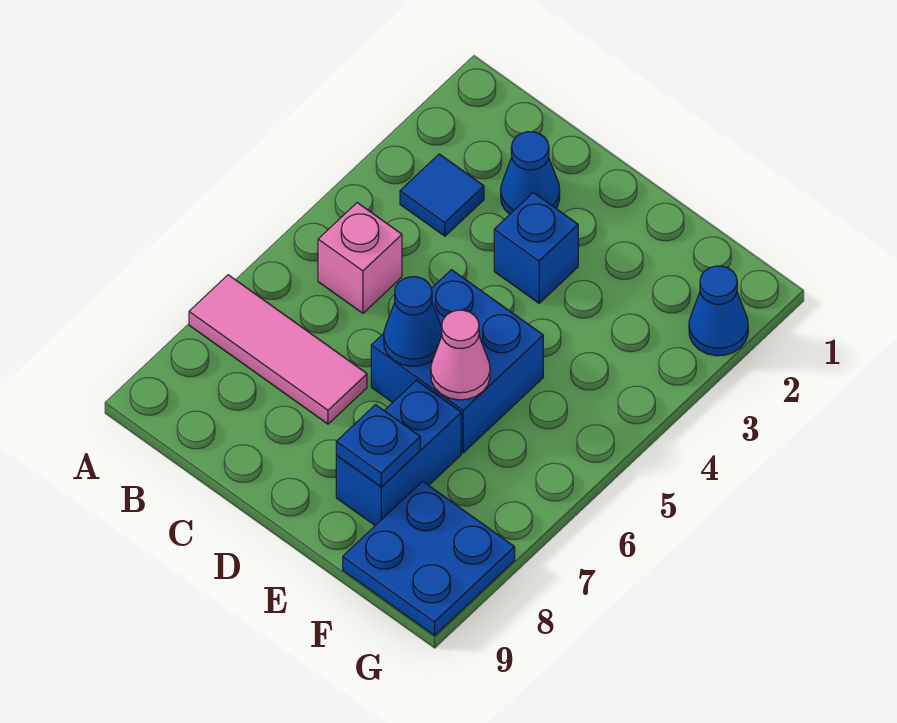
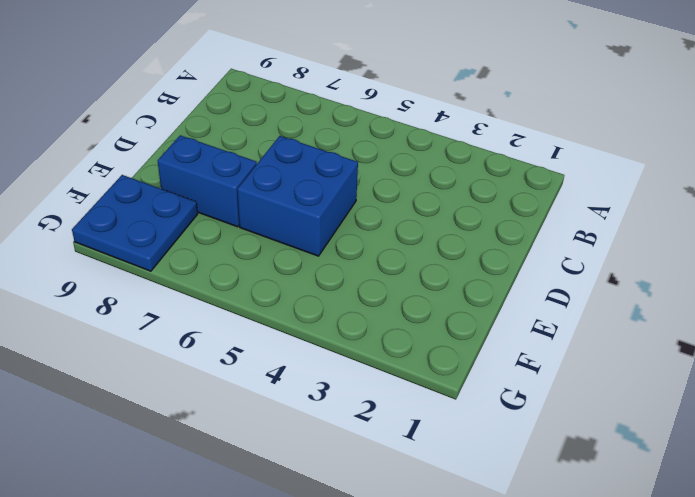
none -> pink 1x3 tile [189,275,367,424]
none -> blue 1x1 tile [400,154,484,236]
none -> pink 1x1 brick [318,203,402,313]

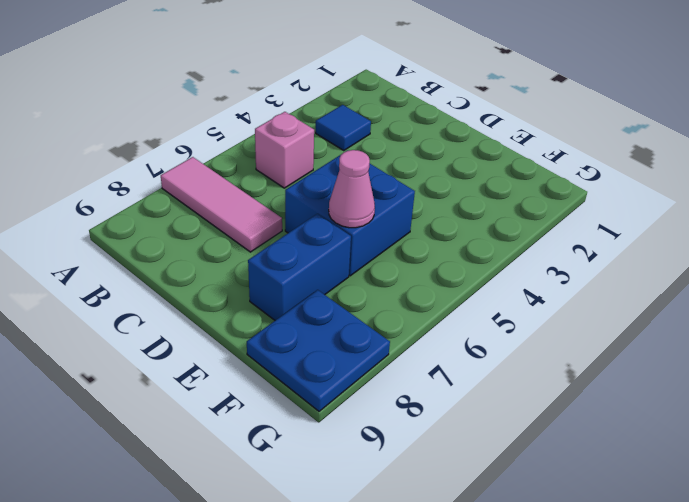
none -> blue 1x1 cone [501,132,560,214]
none -> blue 1x1 brick [494,193,578,303]
none -> blue 1x1 cone [689,266,748,356]

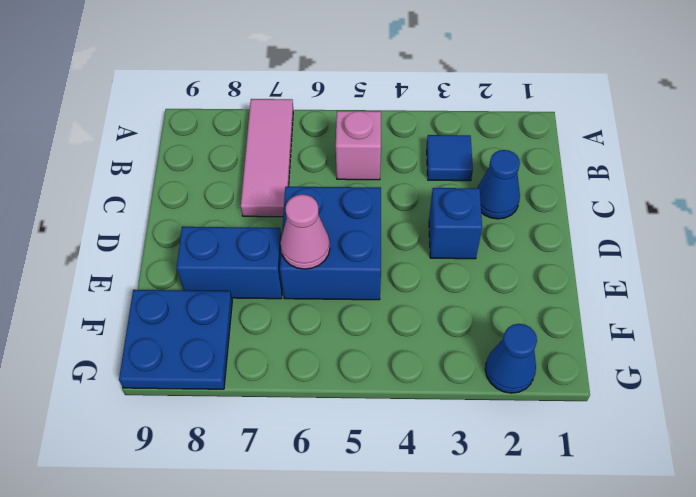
none -> blue 1x1 cone [384,277,442,366]
none -> blue 1x1 plate [336,405,420,487]

